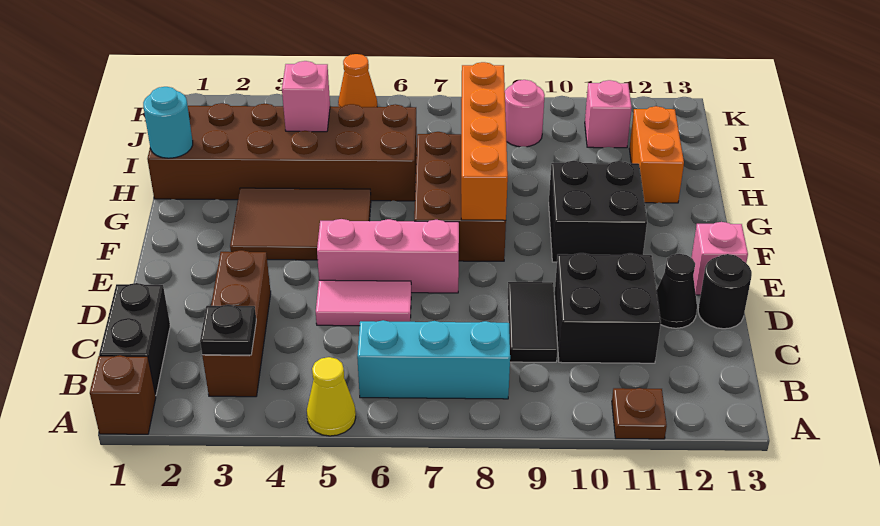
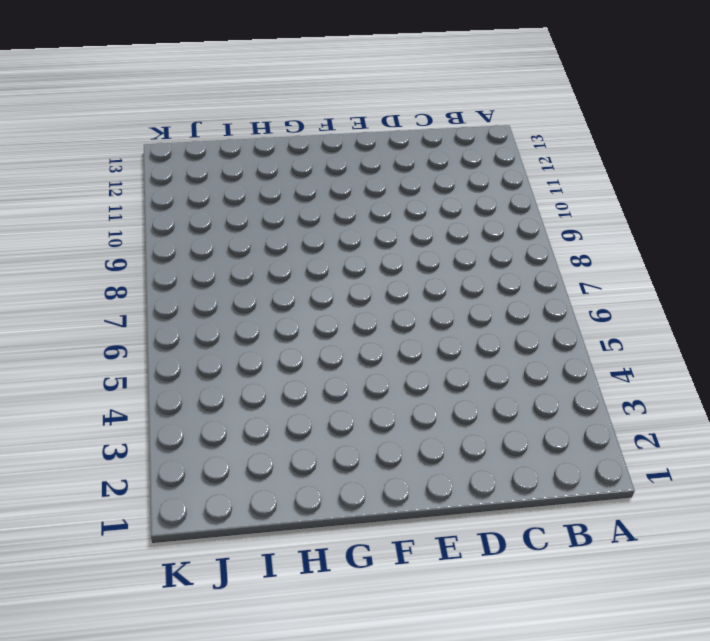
none -> brown 1x1 brick [90,355,156,434]
none -> yellow 1x1 cone [307,357,356,436]
none -> brown 1x1 plate [612,388,667,439]

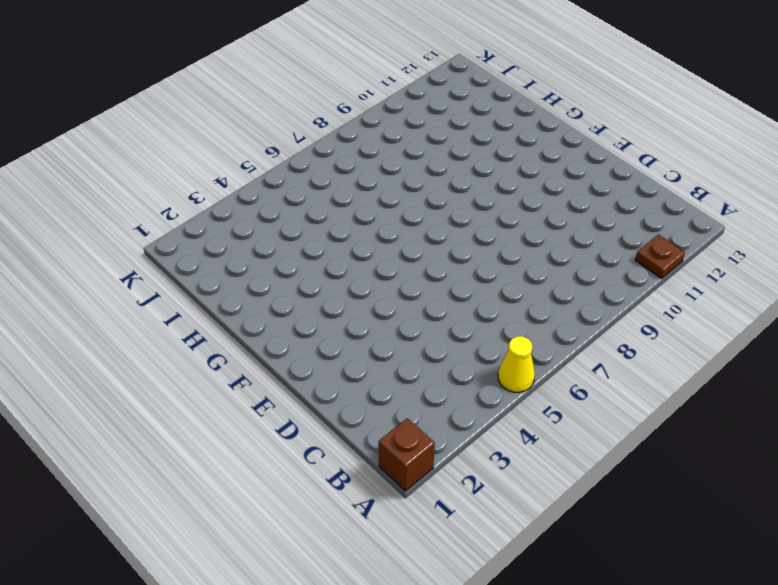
none -> black 1x2 brick [99,283,170,396]
none -> brown 1x3 brick [202,250,271,397]
none -> cyan 1x3 brick [357,320,510,399]

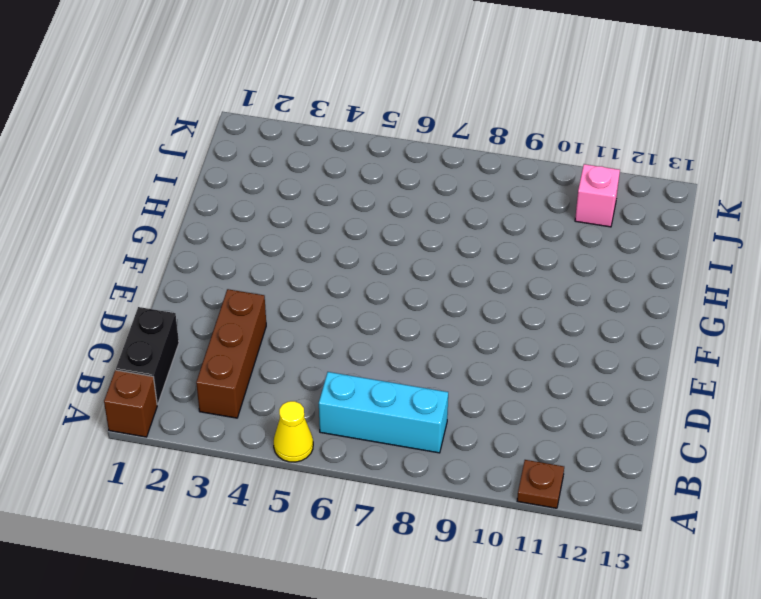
none -> black 1x2 tile [508,282,557,362]
none -> black 2x2 brick [555,253,661,363]
none -> pink 1x2 tile [316,280,411,326]

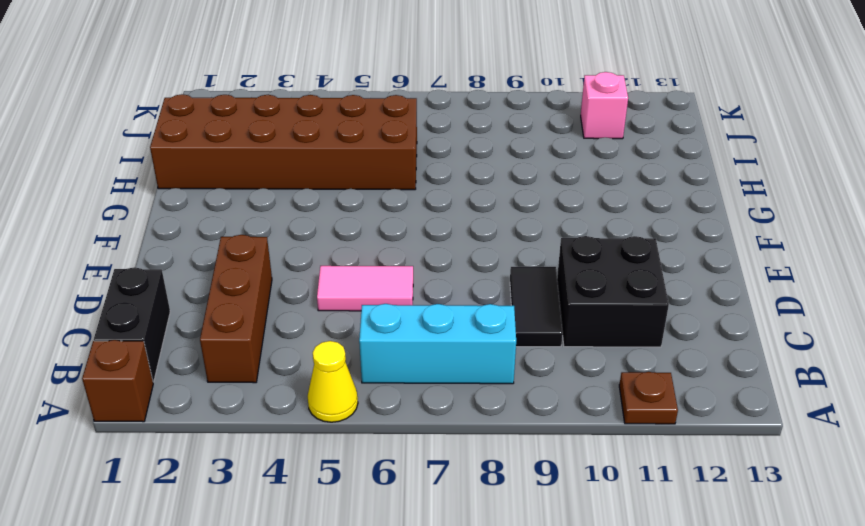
none -> black 1x1 cone [657,254,697,328]
none -> black 1x1 round brick [698,254,752,329]
none -> pink 1x3 brick [317,219,459,293]

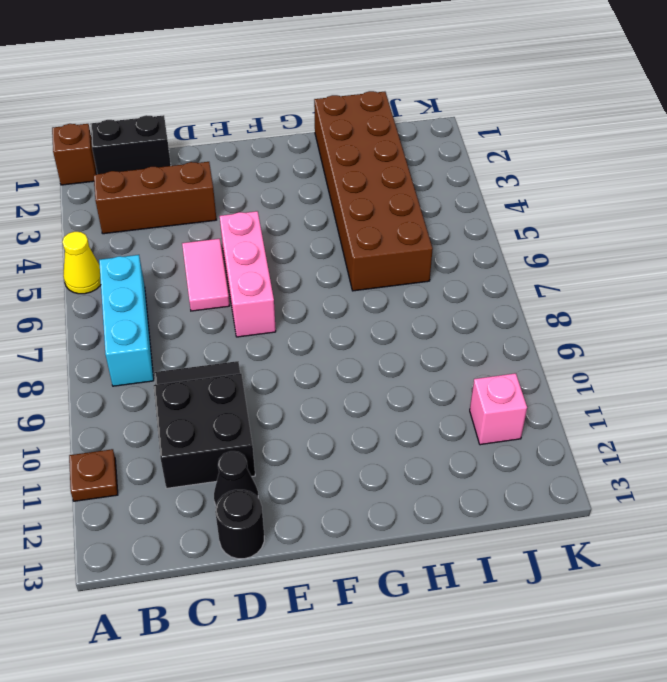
none -> pink 1x1 brick [691,222,748,295]
none -> brown 2x3 tile [230,188,371,260]
none -> brown 2x3 brick [414,132,506,261]

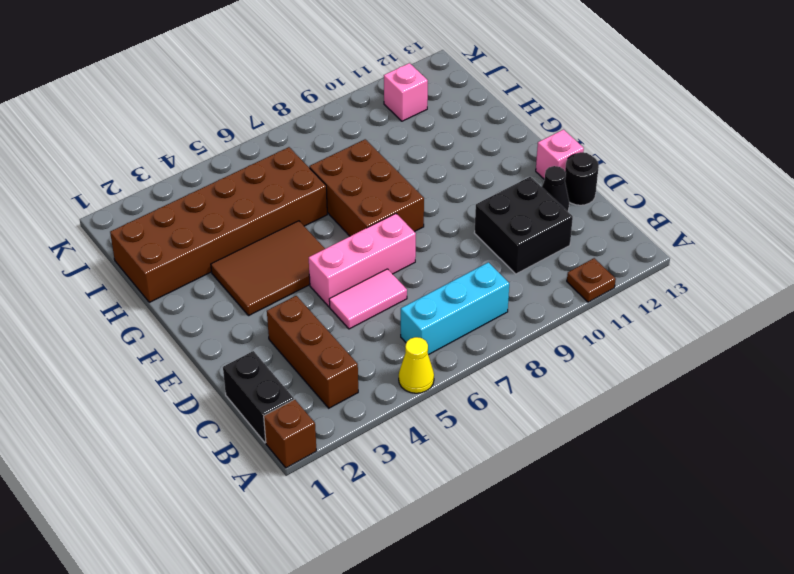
none -> black 1x2 tile [508,282,557,362]
none -> black 2x2 brick [549,161,647,262]
none -> orange 1x2 brick [629,106,684,203]

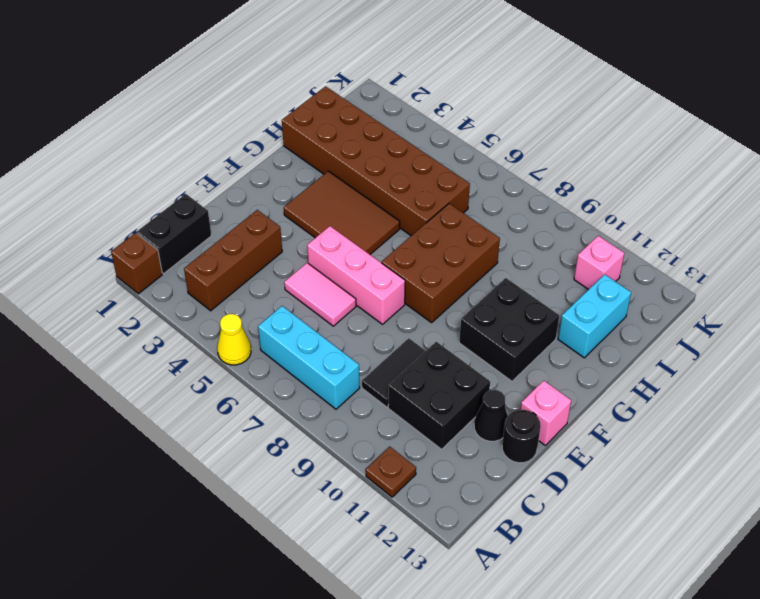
cyan 1x2 brick [558,274,631,358] -> orange 1x2 brick [629,106,684,203]
none -> pink 1x1 round brick [505,80,545,147]
none -> orange 1x1 cone [338,54,377,107]
none -> black 1x1 plate [200,305,256,355]

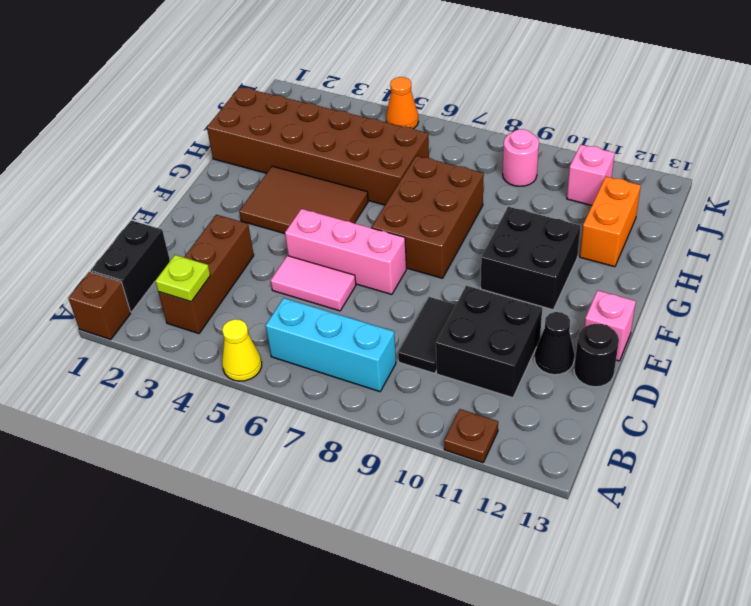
lime 1x1 plate [155,255,210,302] -> black 1x1 plate [200,305,256,355]
none -> orange 1x4 brick [461,62,508,220]
none -> cyan 1x1 round brick [143,87,193,158]
none -> pink 1x1 brick [282,61,330,132]

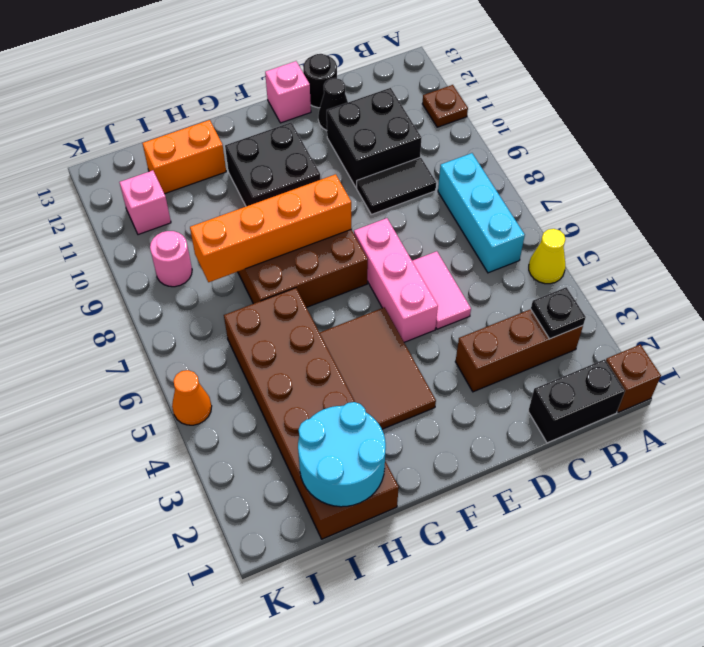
cyan 2x2 round brick [298,402,386,507] -> cyan 1x1 round brick [143,87,193,158]
none -> pink 1x1 brick [282,61,330,132]

